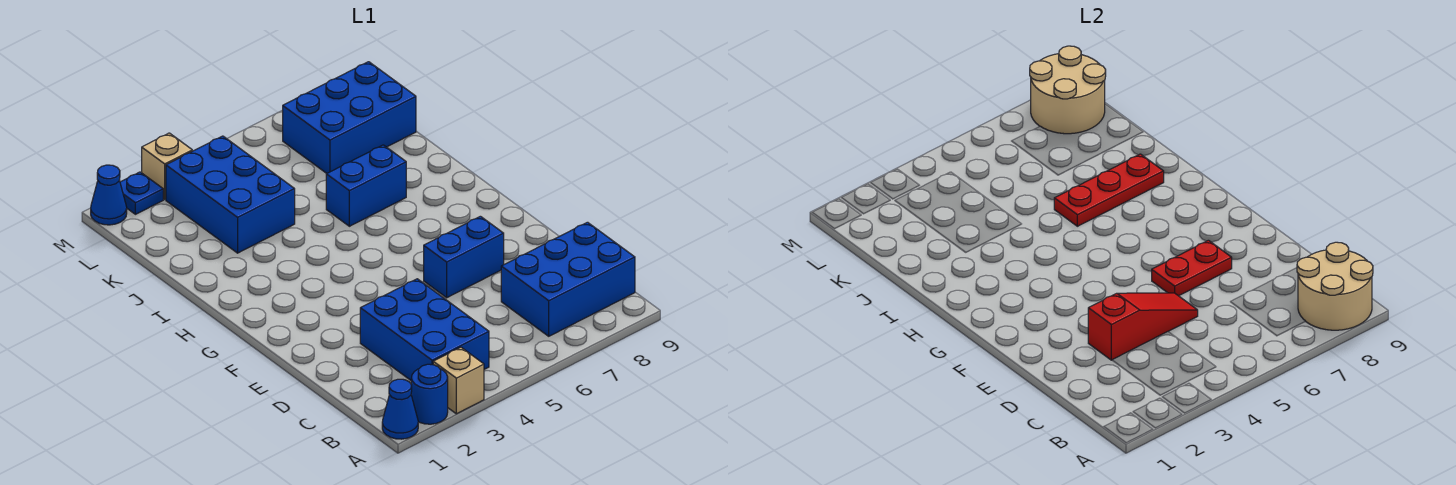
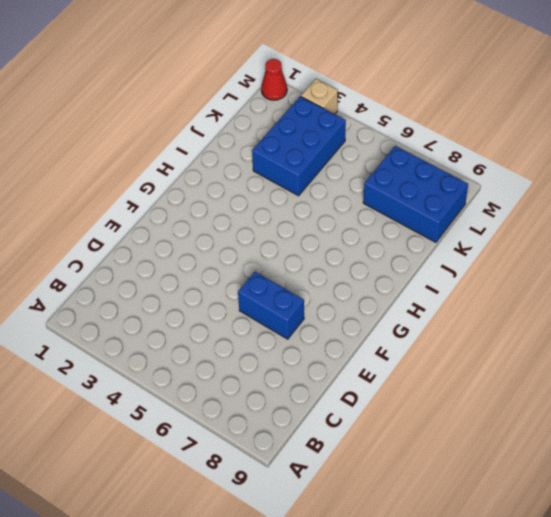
red 1x1 cone [261,59,287,100] -> blue 1x1 cone [91,165,127,225]
none -> blue 1x1 cone [382,379,418,439]
none -> blue 1x1 round brick [411,364,448,424]
none -> tan 1x1 brick [433,347,484,414]

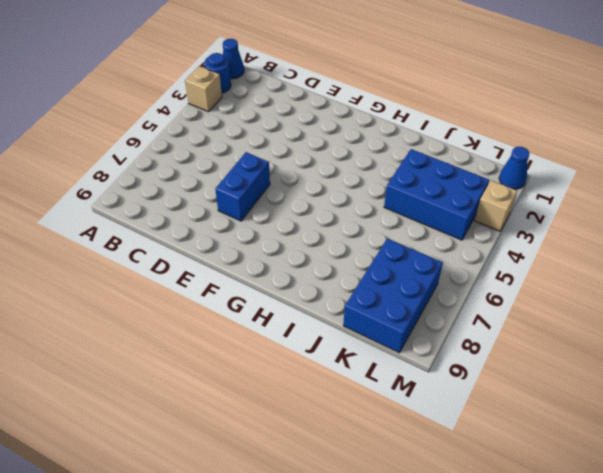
none -> blue 2x3 brick [360,279,489,380]
none -> blue 2x3 brick [501,222,635,336]
none -> blue 1x2 brick [326,145,406,226]

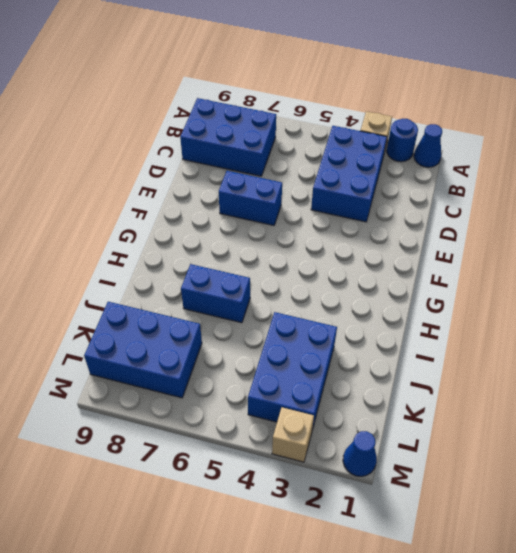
none -> blue 1x1 plate [120,172,163,214]
none -> tan 2x2 round brick [1297,242,1373,330]
none -> red 1x3 slope [1088,293,1198,360]

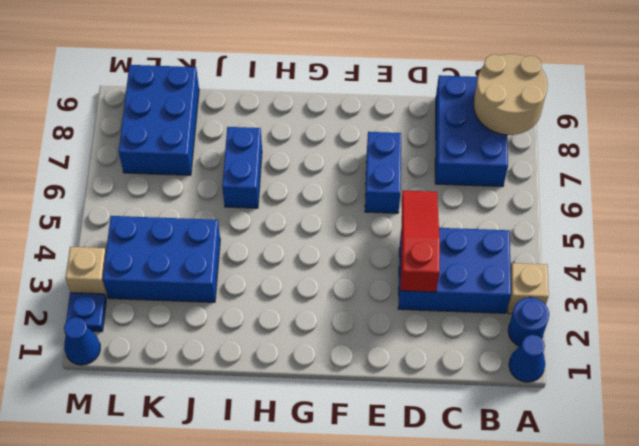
none -> red 1x2 plate [1152,240,1232,296]
none -> red 1x3 plate [1054,154,1164,226]
none -> tan 2x2 round brick [1030,46,1106,134]

